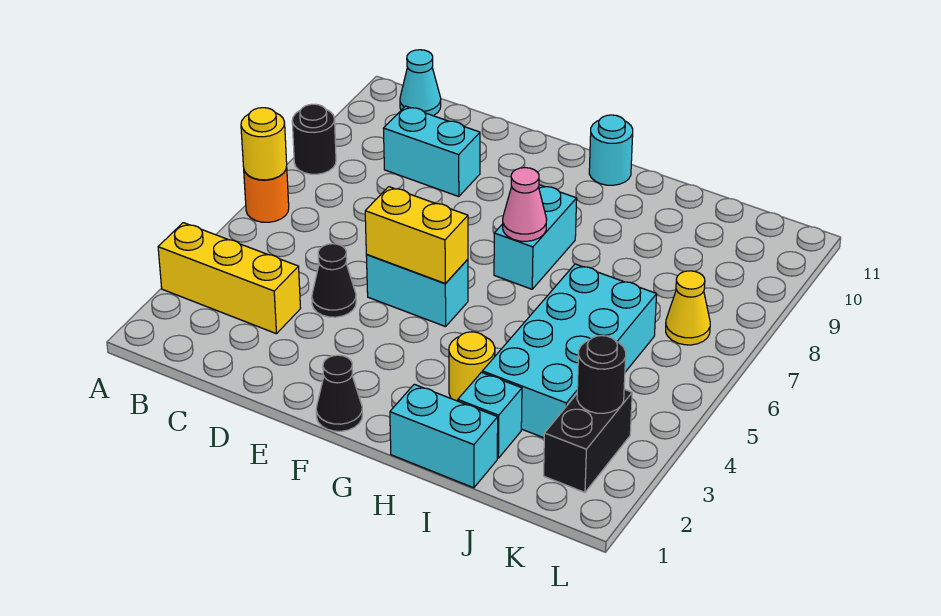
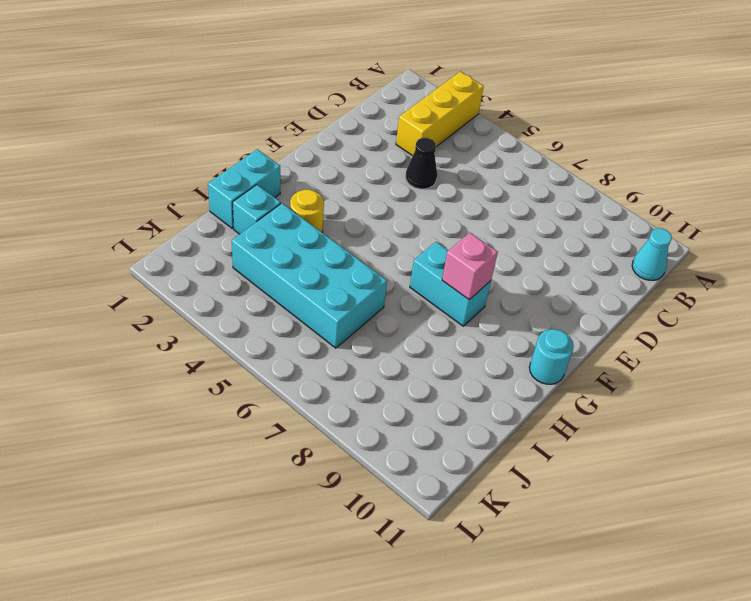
pink 1x1 brick [442,233,498,300] -> none
none -> orange 1x1 round brick [244,167,289,222]
none -> black 1x1 round brick [292,104,336,174]
none -> cyan 1x2 brick [384,106,480,197]

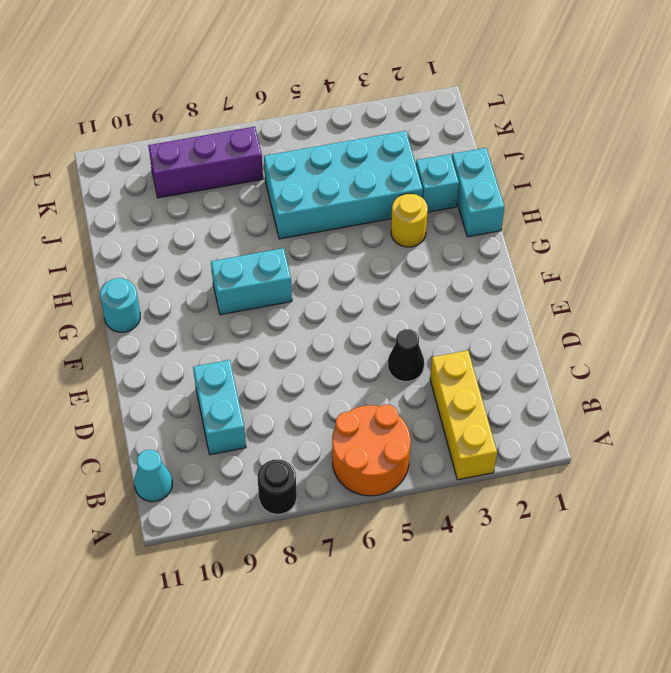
orange 2x2 round brick [332,404,411,496] -> orange 1x1 round brick [244,167,289,222]
purple 1x3 brick [148,127,263,198] -> yellow 1x1 cone [666,271,710,345]
none -> cyan 1x2 brick [366,255,468,327]
none -> black 1x1 cone [316,355,363,431]
none -> black 1x2 brick [544,389,632,492]

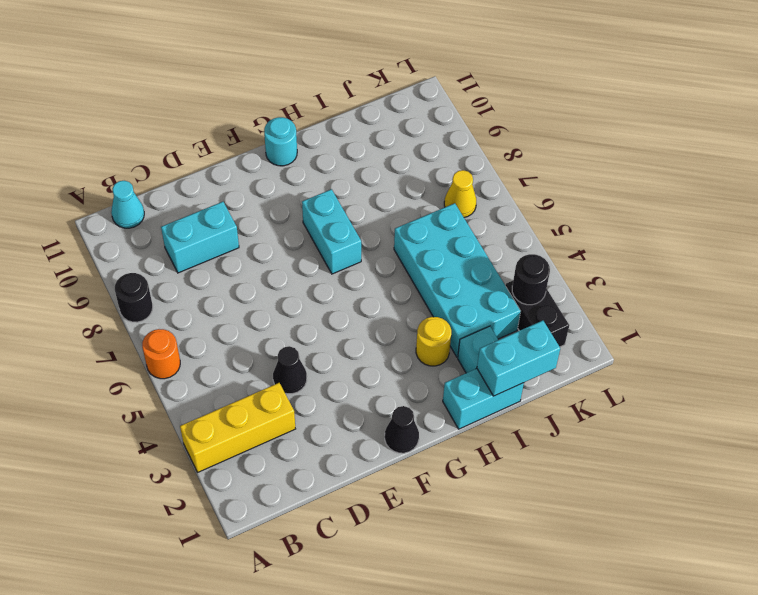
cyan 1x2 brick [477,321,560,396] -> cyan 1x2 brick moved to [366,255,468,327]
none -> yellow 1x1 round brick [241,108,287,180]
none -> yellow 1x2 brick [365,187,468,284]
none -> pink 1x1 cone [503,168,547,241]

